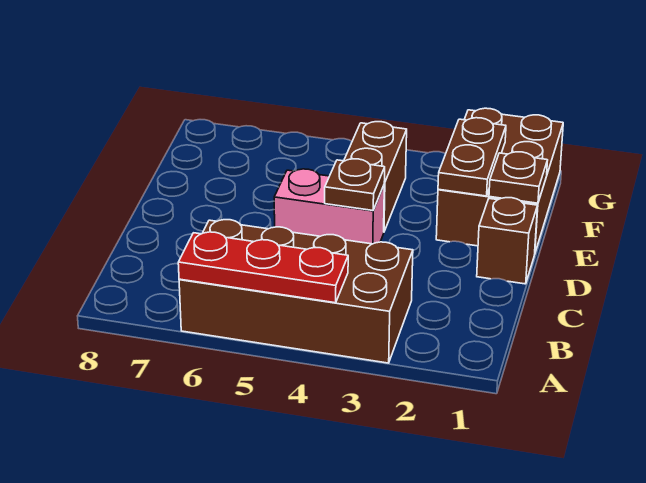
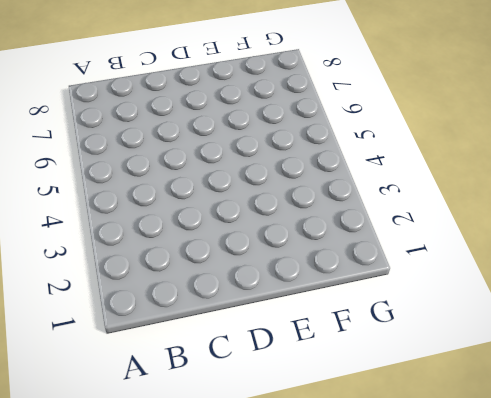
none -> brown 2x4 brick [179,220,413,363]
none -> brown 1x1 brick [477,198,538,284]

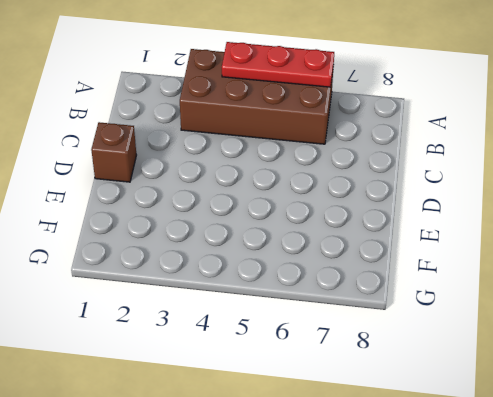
none -> pink 1x2 brick [274,169,384,244]
none -> brown 2x3 brick [436,108,563,252]

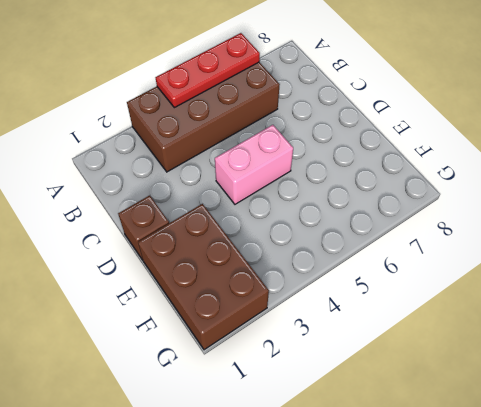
none -> brown 1x2 brick [344,122,407,231]
none -> brown 1x1 plate [325,159,385,210]

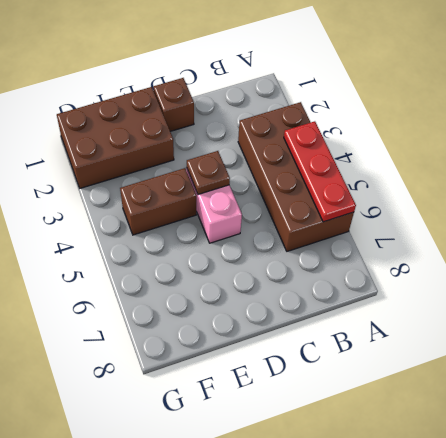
none -> brown 1x1 plate [489,152,548,203]
none -> brown 1x2 plate [438,118,506,196]

